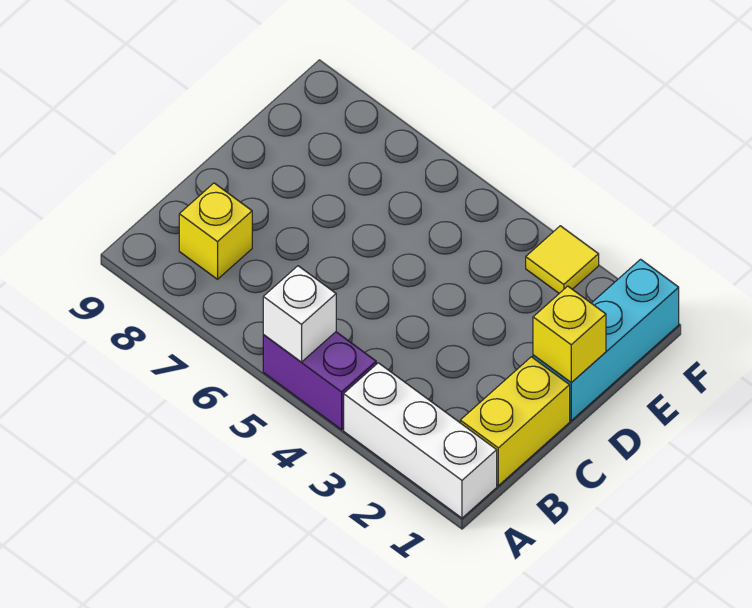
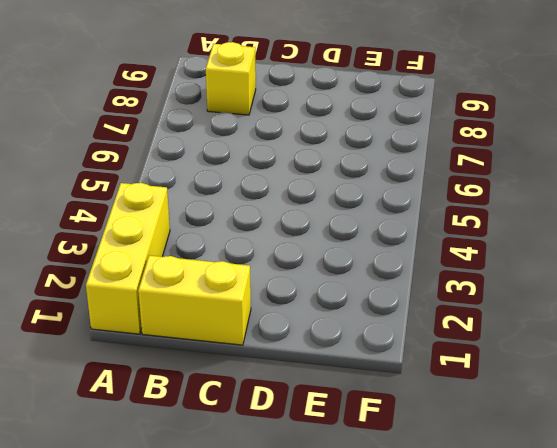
yellow 1x3 brick [86,183,170,334] -> white 1x3 brick [344,363,497,518]
none -> purple 1x2 brick [263,332,376,430]
none -> cyan 1x3 brick [533,259,679,421]

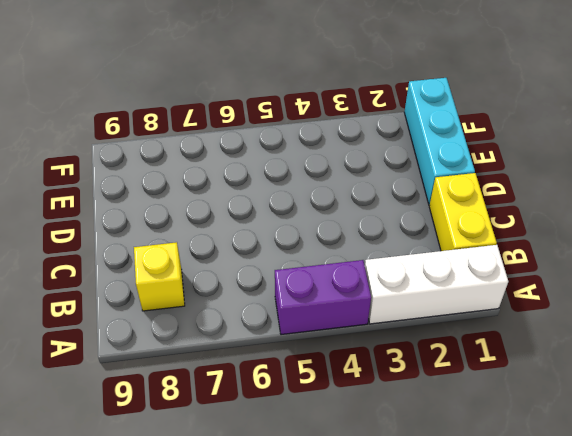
none -> yellow 1x1 tile [526,226,599,293]
none -> white 1x1 brick [263,266,336,362]

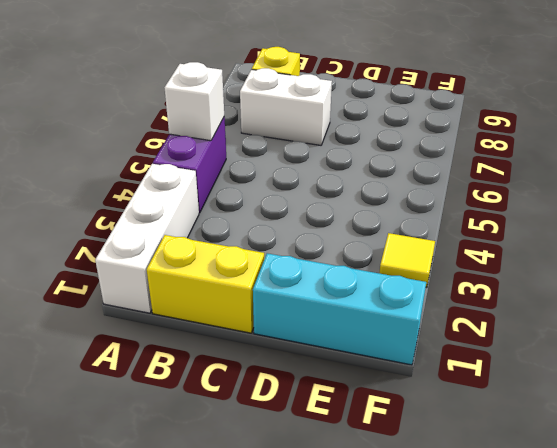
white 1x2 brick [240,68,332,145] -> none
none -> yellow 1x1 brick [533,286,606,383]

